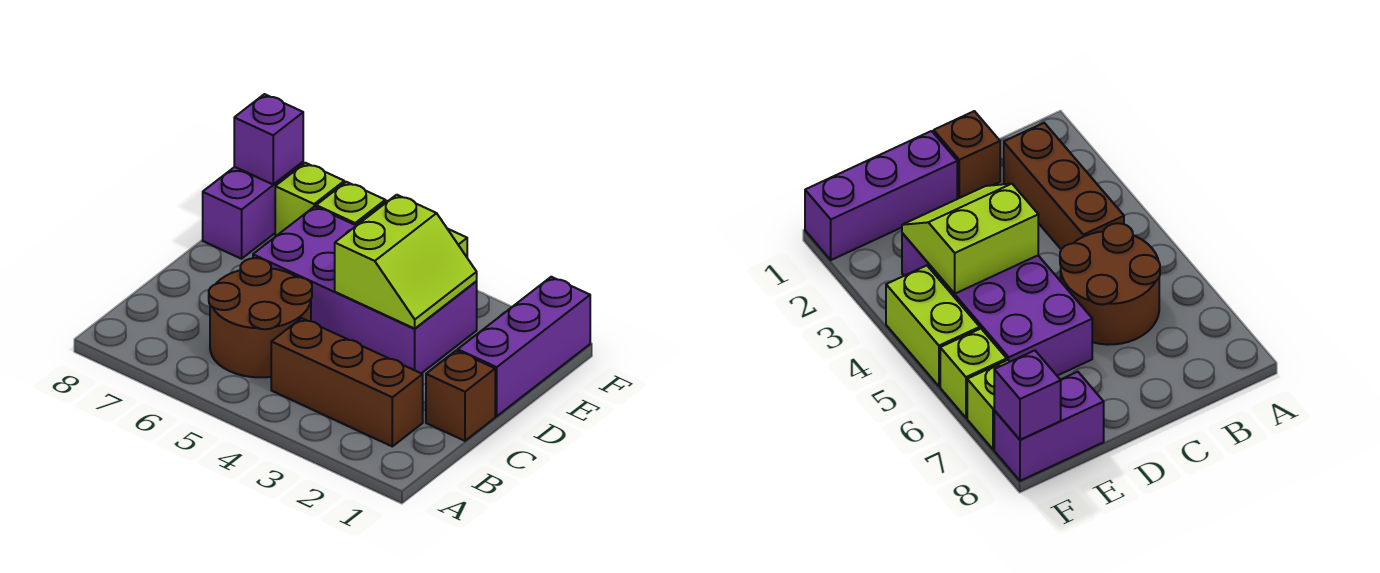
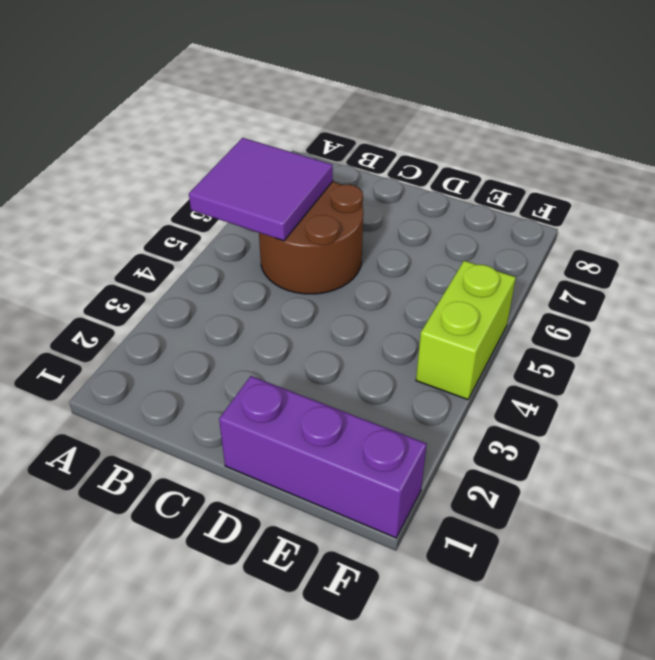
purple 2x2 tile [189,138,333,241] -> none
none -> brown 1x3 brick [271,318,423,446]
none -> brown 1x1 brick [426,351,495,441]

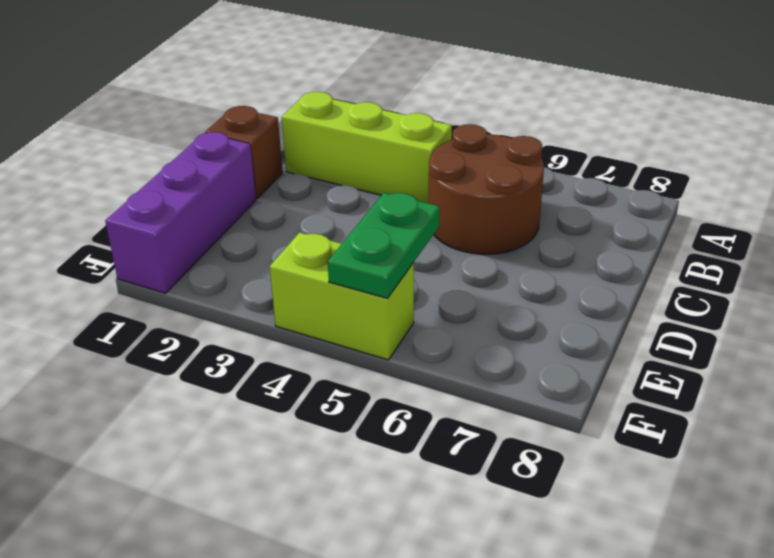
lime 1x3 brick [282,92,452,203] -> brown 1x3 brick [271,318,423,446]
green 1x2 plate [328,193,440,298] -> none
none -> purple 2x4 brick [253,206,477,373]
none -> purple 1x2 brick [203,162,303,259]

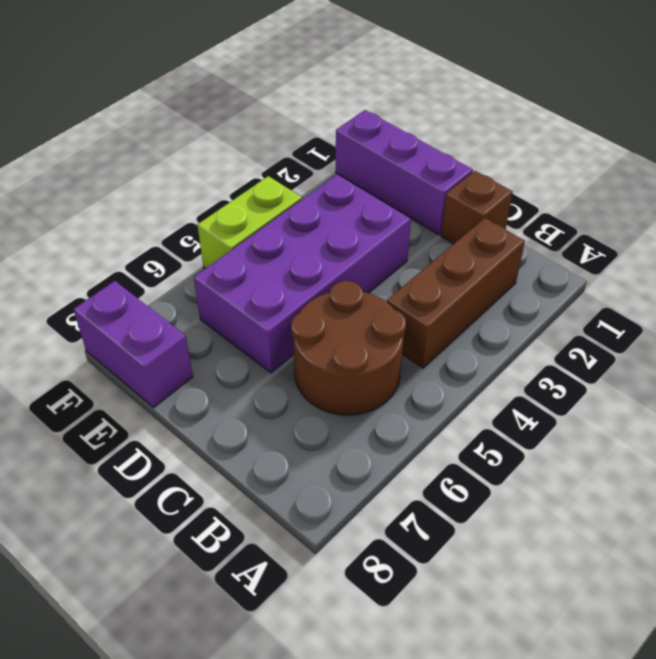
none -> lime 1x1 brick [316,182,385,226]
none -> lime 1x1 brick [275,163,344,236]

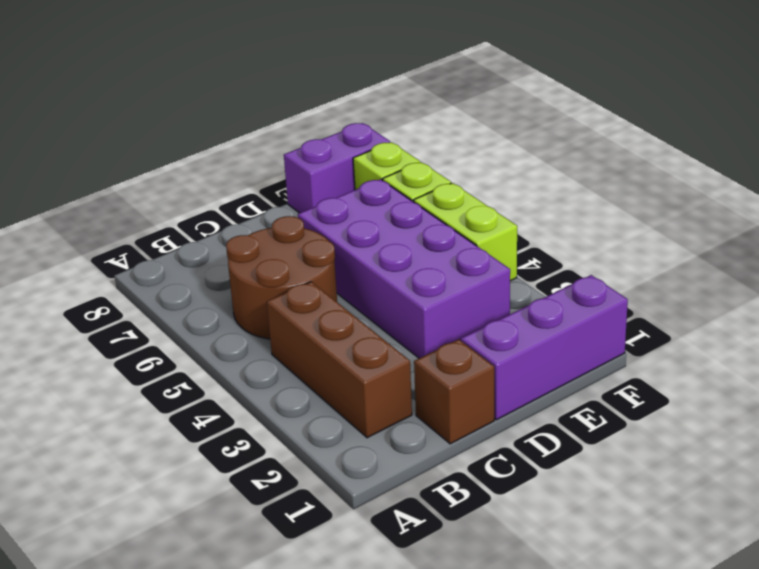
none -> lime 2x2 slope [335,195,477,329]
none -> purple 1x1 brick [234,94,303,185]

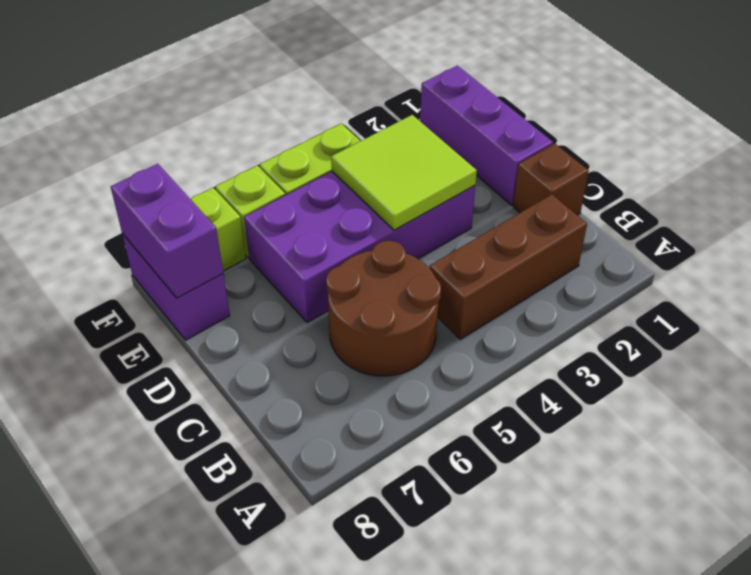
lime 2x2 tile [331,115,477,230] -> lime 2x2 slope [335,195,477,329]
purple 1x2 brick [111,164,223,298] -> purple 1x1 brick [234,94,303,185]

